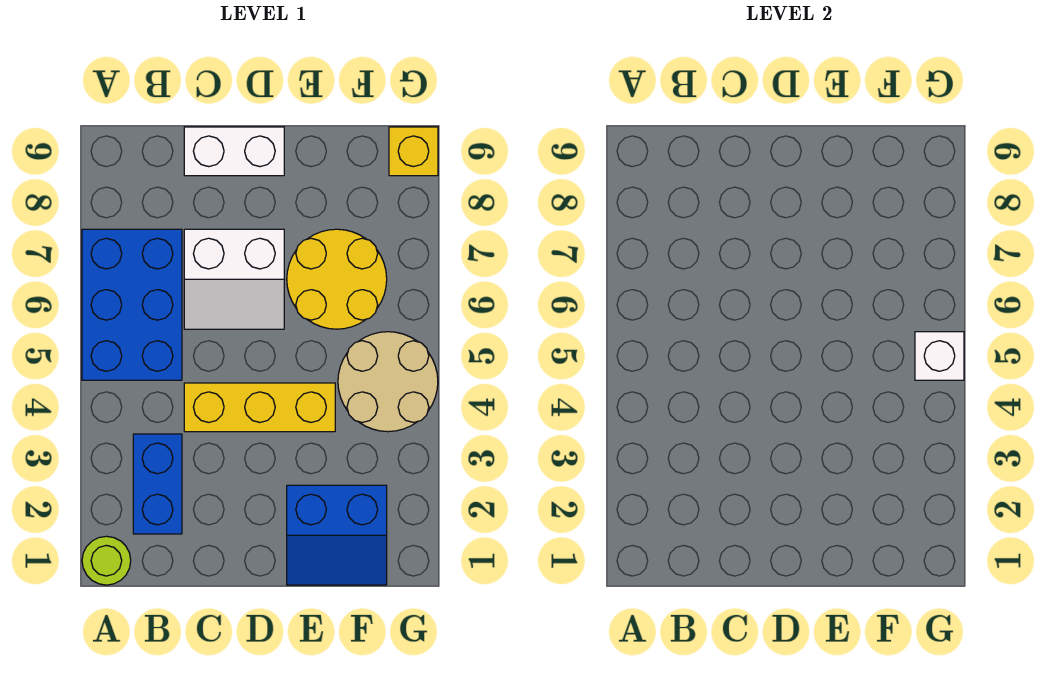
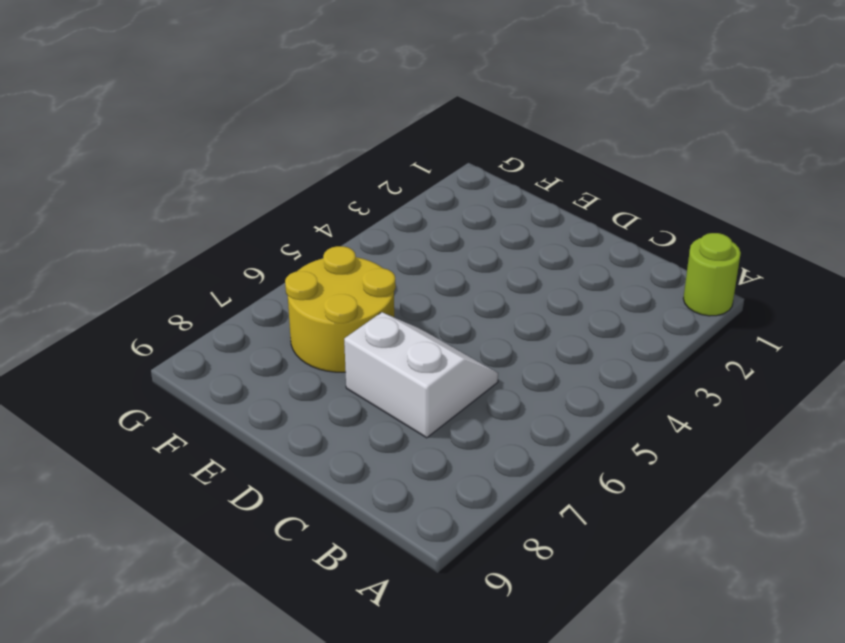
none -> blue 2x3 brick [82,229,182,380]
none -> blue 1x2 brick [133,434,182,534]

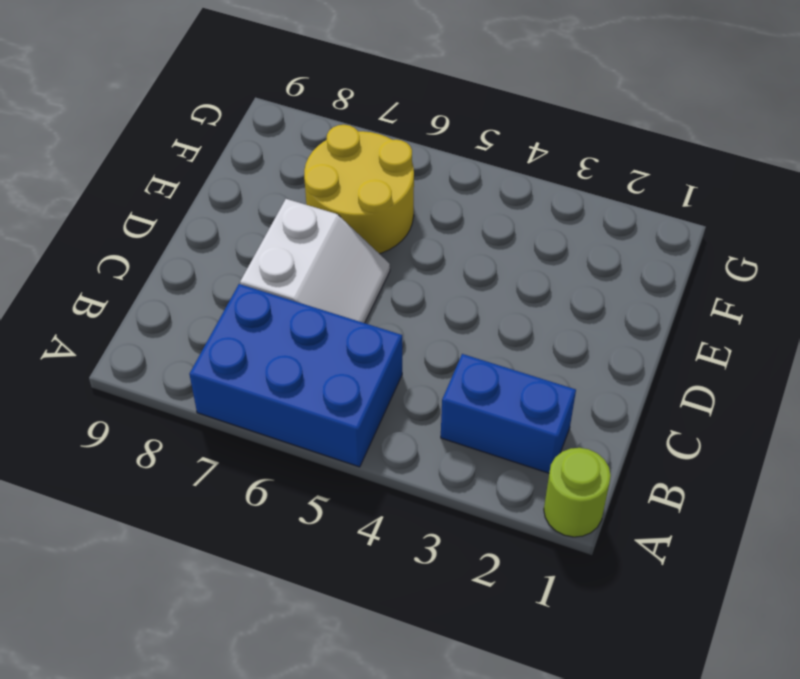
none -> yellow 1x3 brick [184,383,335,432]
none -> white 1x2 brick [184,127,284,176]

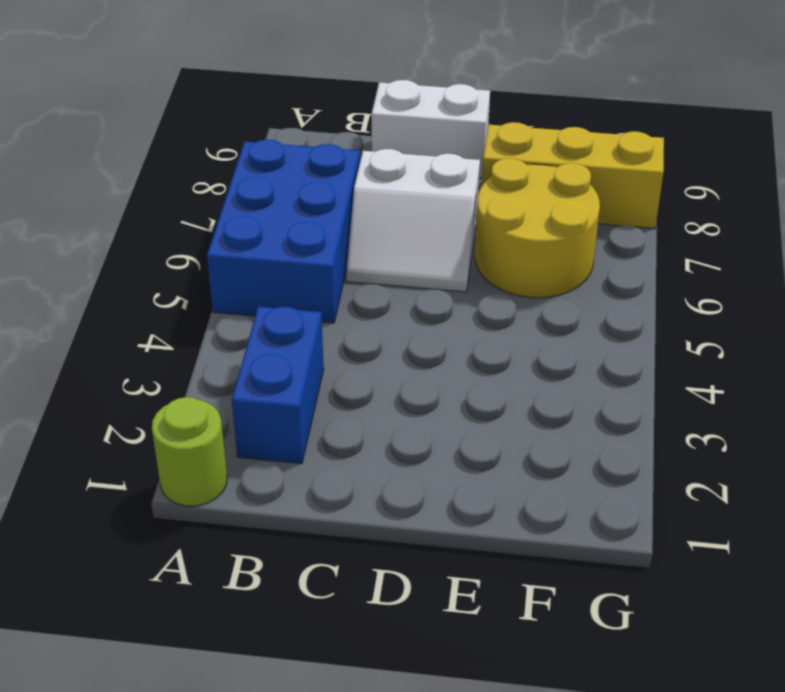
yellow 1x3 brick [482,122,664,229] -> yellow 1x3 brick moved to [184,383,335,432]
none -> blue 2x2 slope [287,485,387,585]
none -> tan 2x2 round brick [338,332,438,432]

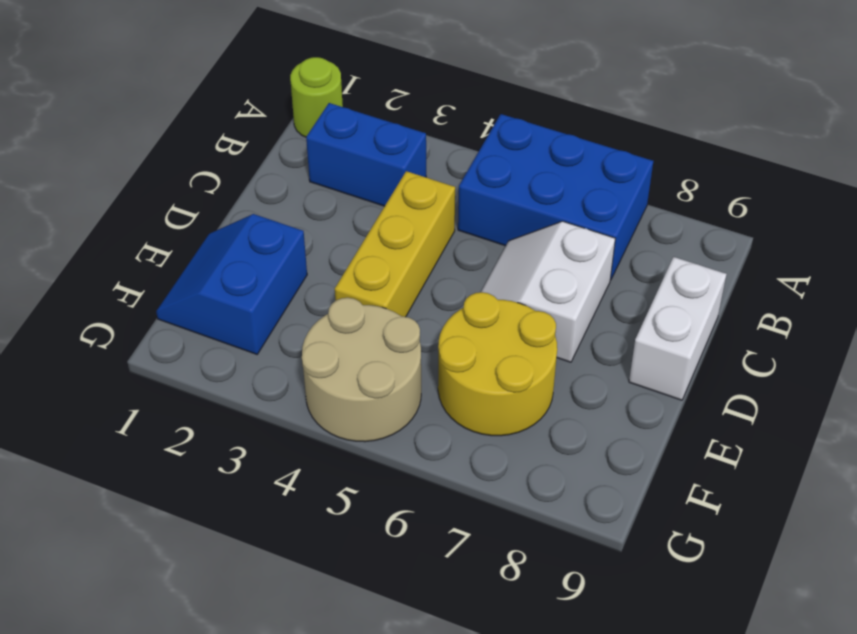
none -> yellow 1x1 brick [389,127,438,176]
none -> white 1x1 brick [915,332,964,380]

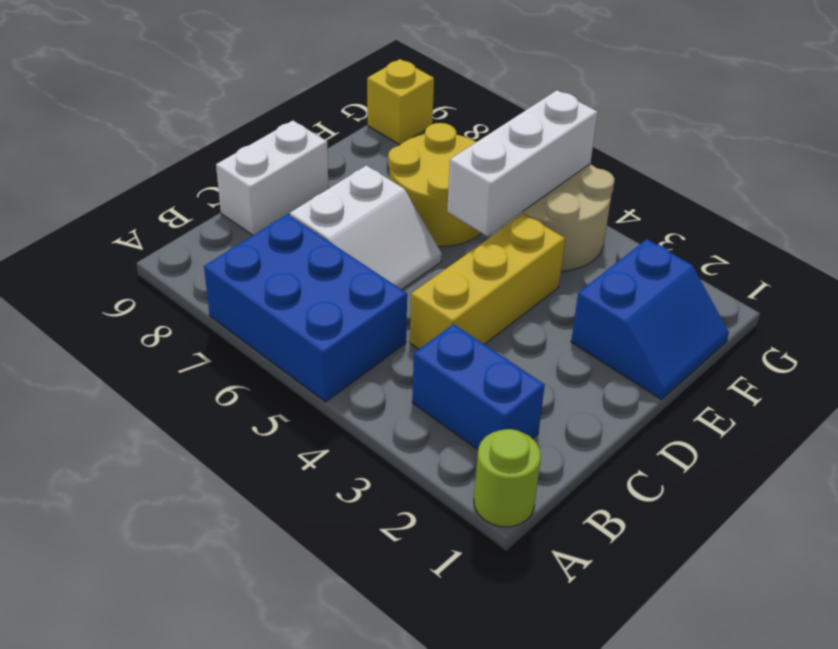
white 1x3 brick [447,90,598,236] -> white 1x1 brick [915,332,964,380]

